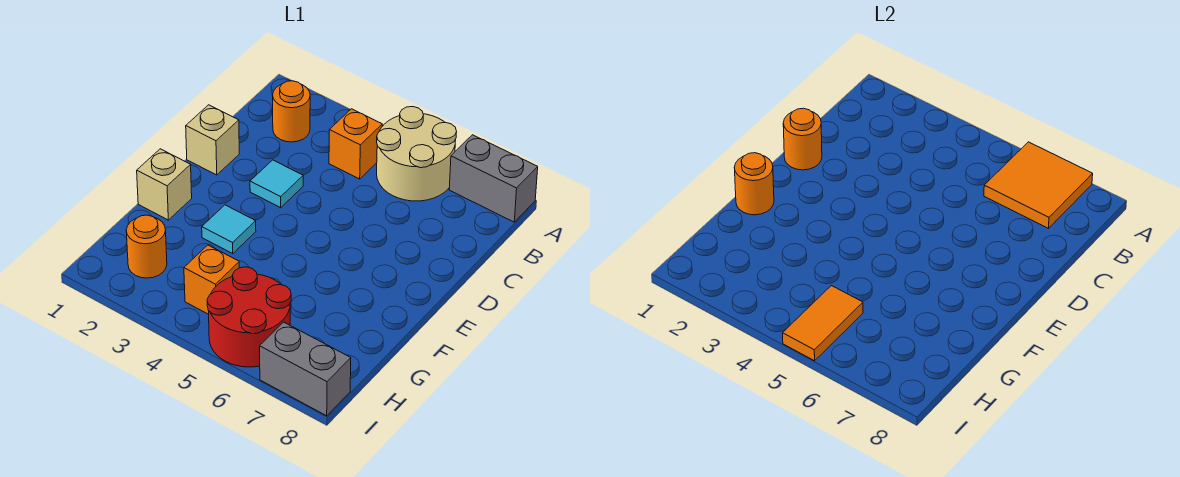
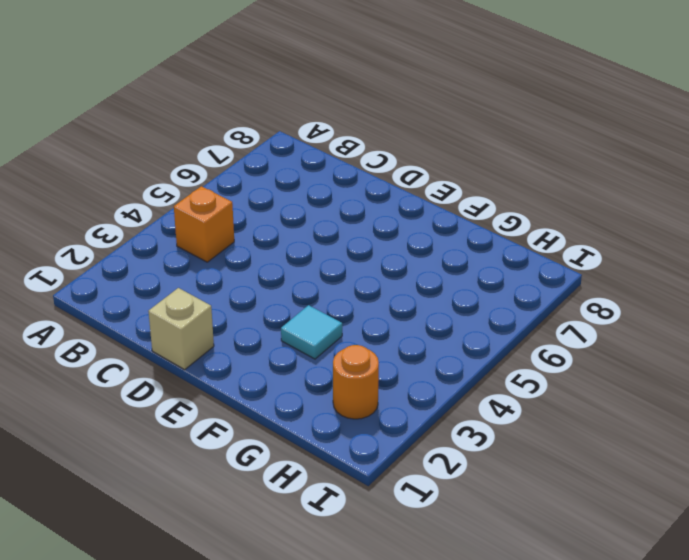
none -> tan 2x2 round brick [377,107,457,201]
none -> grey 1x2 brick [449,135,538,222]
none -> orange 1x1 round brick [273,81,310,142]

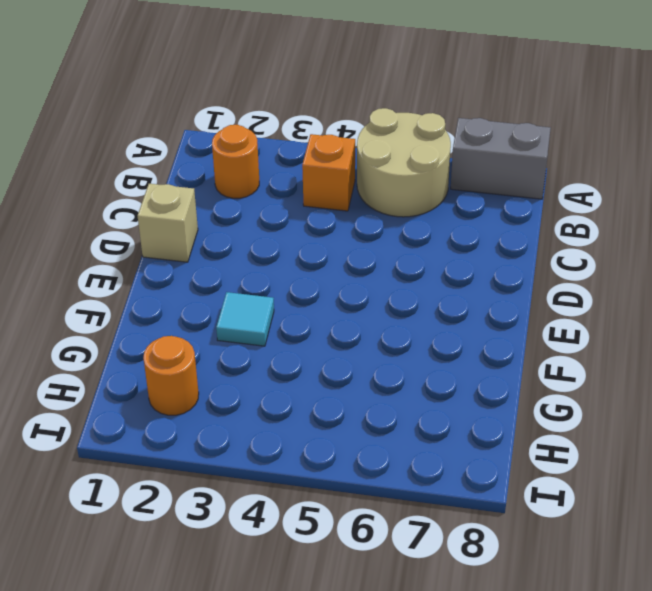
none -> cyan 1x1 tile [250,160,303,208]
none -> tan 1x1 brick [137,149,192,220]
none -> orange 1x1 brick [184,245,239,314]

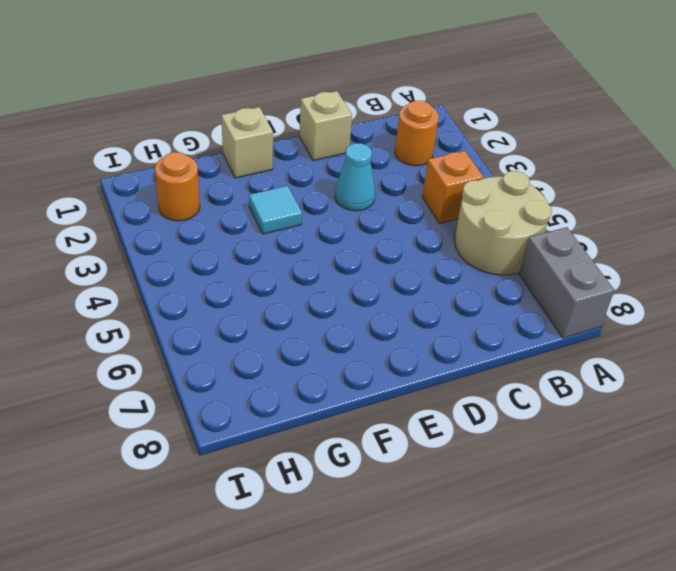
cyan 1x1 cone [335,143,375,211] -> cyan 1x1 tile [250,160,303,208]
none -> orange 1x1 brick [184,245,239,314]
none -> red 2x2 round brick [207,267,291,367]
none -> grey 1x2 brick [260,322,351,416]

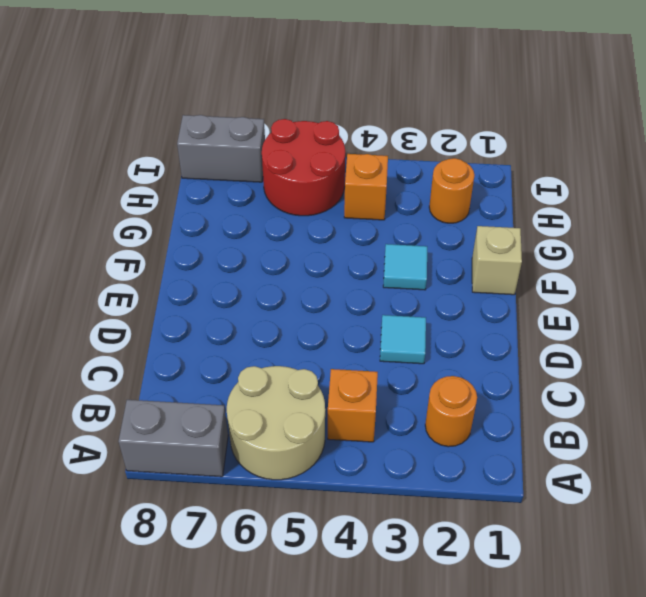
none -> tan 1x1 brick [186,105,239,175]
none -> orange 2x2 tile [984,142,1093,228]
none -> orange 1x1 round brick [783,108,822,170]

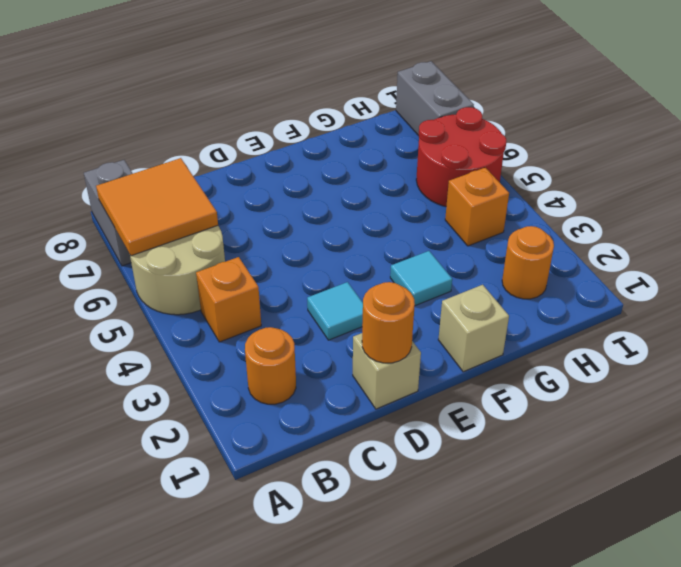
none -> orange 1x1 round brick [734,153,774,215]
none -> orange 1x2 tile [783,286,863,361]

